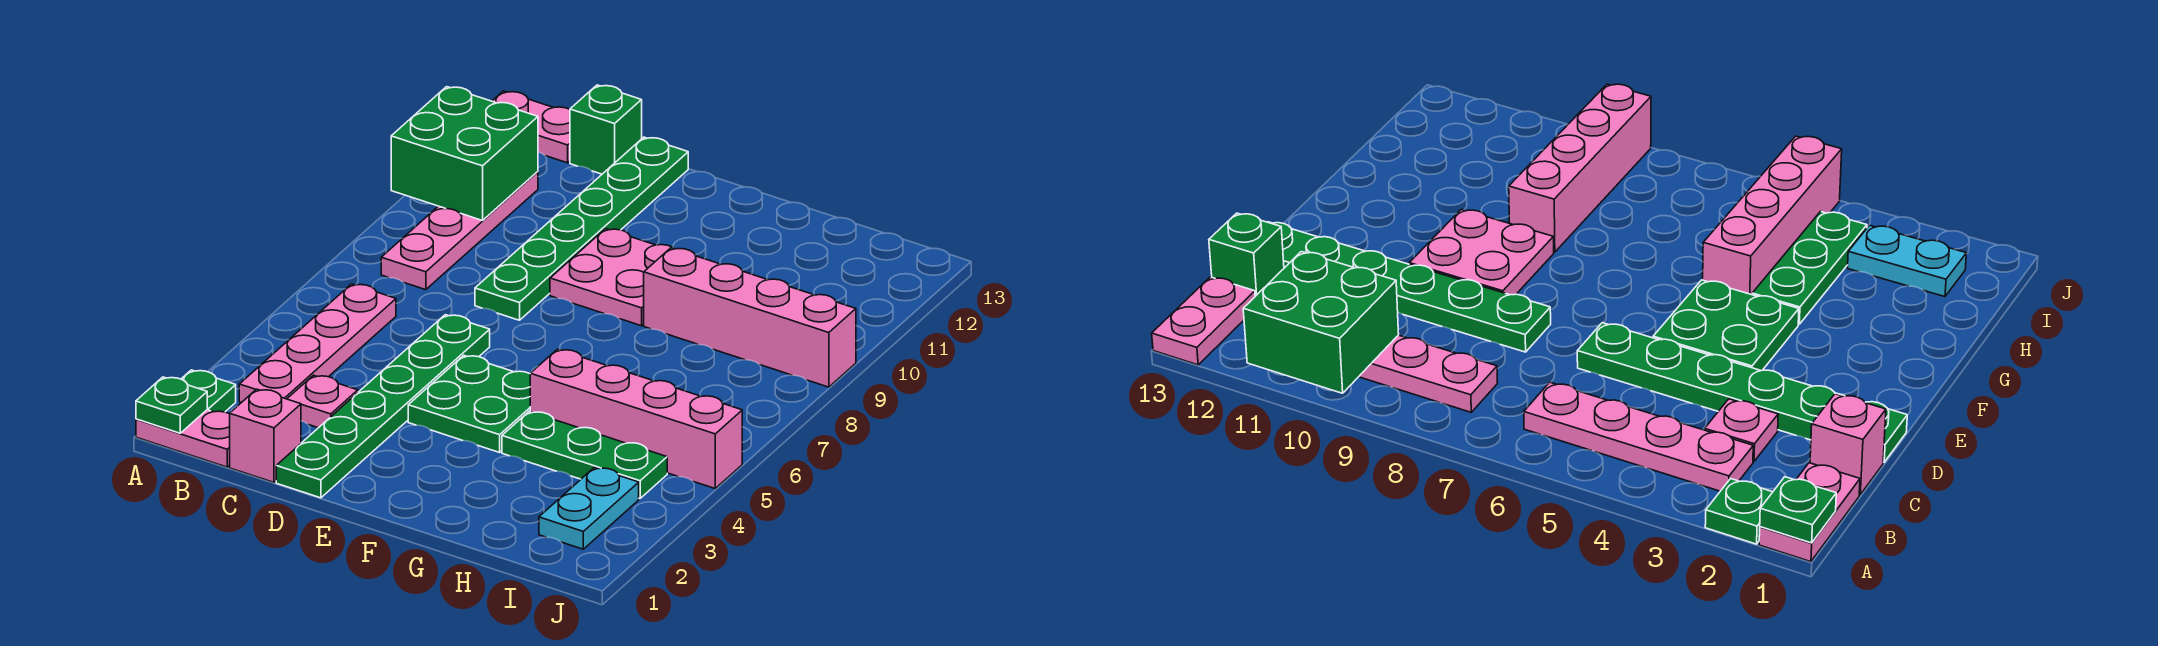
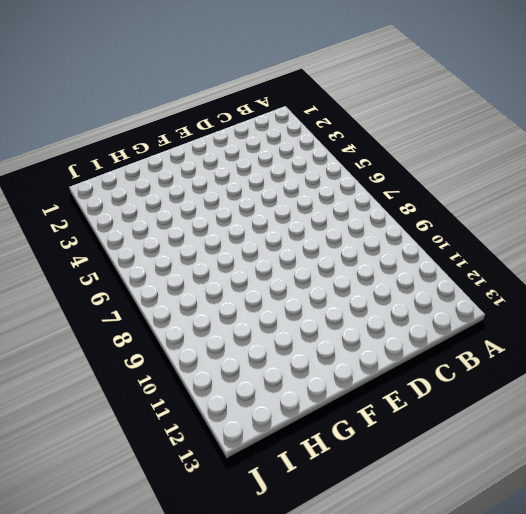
none -> pink 1x2 plate [136,410,230,467]
none -> green 1x1 plate [182,370,236,412]
none -> pink 1x2 plate [492,91,570,163]

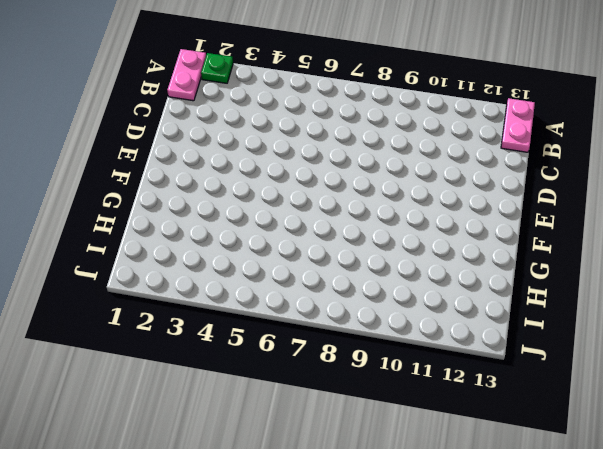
none -> pink 1x4 plate [239,284,396,403]
none -> pink 1x4 plate [381,172,538,290]
none -> pink 1x1 brick [230,389,301,482]

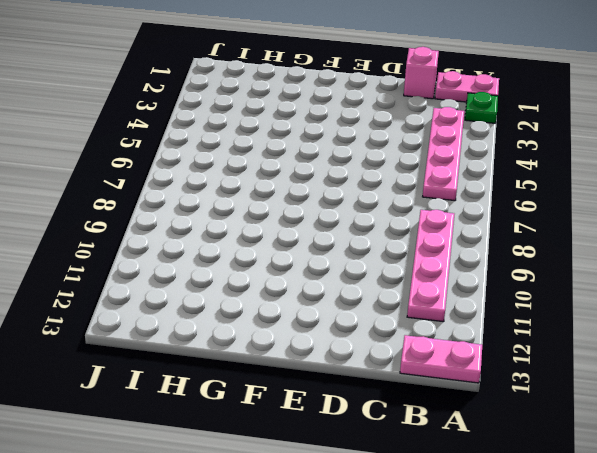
none -> pink 1x1 plate [287,375,358,428]
none -> green 1x1 brick [570,85,642,174]
none -> green 1x6 plate [276,315,490,498]

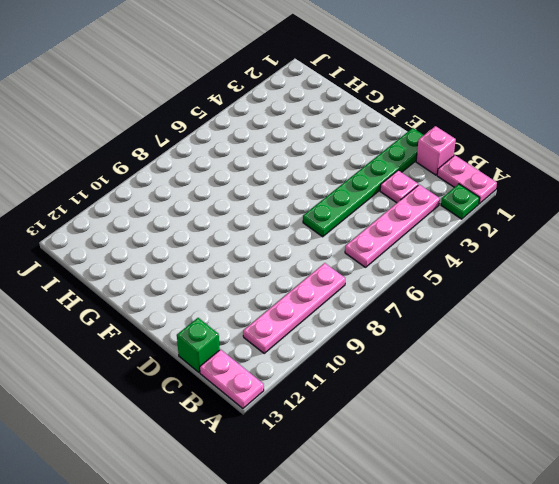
none -> green 1x6 plate [475,137,688,320]
none -> green 2x2 plate [408,355,530,452]
none -> pink 2x2 plate [550,229,674,326]

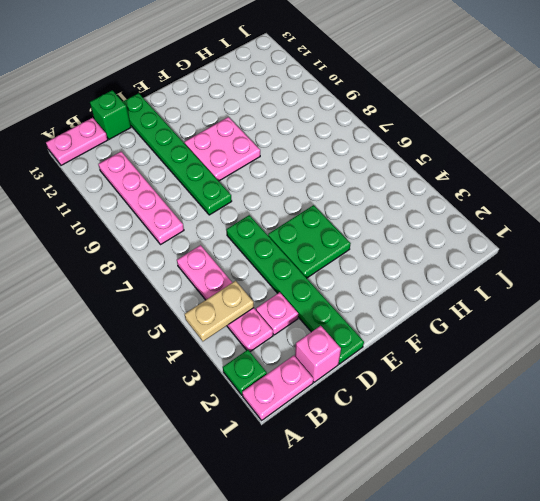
tan 1x2 plate [185,281,254,341] -> none
none -> green 1x3 plate [502,412,667,499]
none -> pink 1x4 brick [530,349,742,488]
none -> pink 1x4 brick [644,248,856,387]

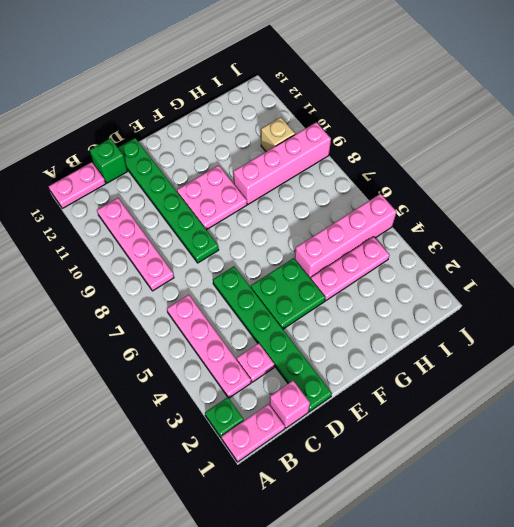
pink 1x3 plate [311,237,390,300] -> green 1x3 plate [502,412,667,499]
tan 1x1 brick [261,117,295,152] -> none
none -> cyan 1x2 plate [539,468,639,549]
none -> green 1x1 plate [136,377,207,433]
none -> green 2x2 brick [391,87,538,221]

